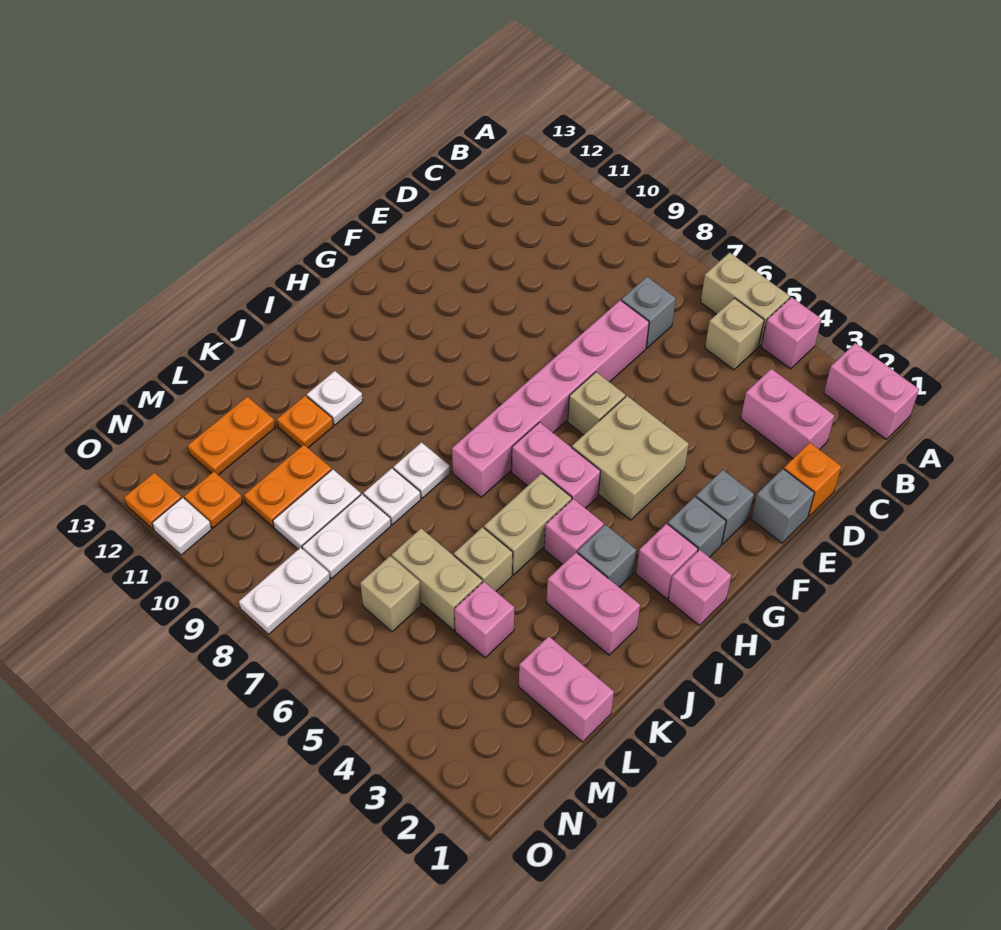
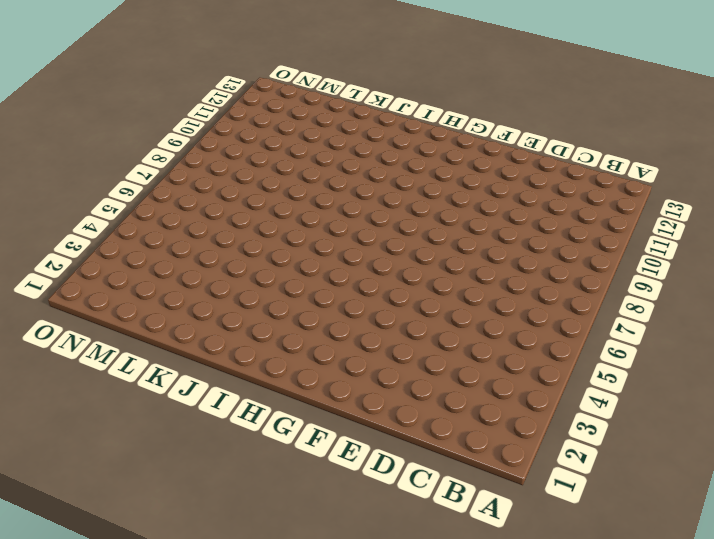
none -> pink 1x2 brick [824,343,919,439]
none -> pink 1x1 brick [761,297,821,369]
none -> tan 1x2 brick [701,253,790,346]
none -> tan 1x1 brick [705,298,764,370]

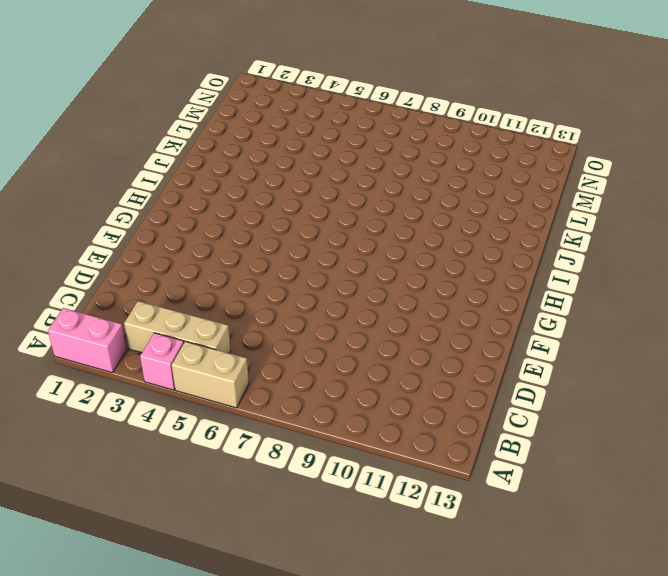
tan 1x3 brick [124,301,231,353] -> tan 1x1 brick [705,298,764,370]
none -> pink 1x2 brick [741,369,835,458]
none -> grey 1x1 brick [621,277,676,348]
none -> orange 1x1 brick [784,443,841,517]
none -> pink 1x6 brick [452,300,649,497]

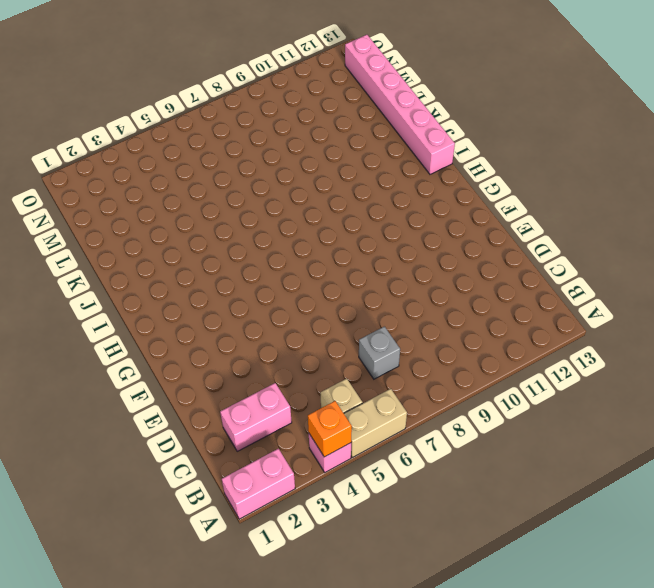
orange 1x1 brick [308,401,352,457] -> orange 1x1 brick moved to [784,443,841,517]
pink 1x6 brick [345,35,455,174] -> pink 1x6 brick moved to [452,300,649,497]
none -> grey 1x1 brick [751,469,814,543]
none -> grey 1x1 brick [696,470,754,544]
none -> tan 2x2 brick [572,396,689,520]
none -> tan 1x1 brick [568,372,625,435]

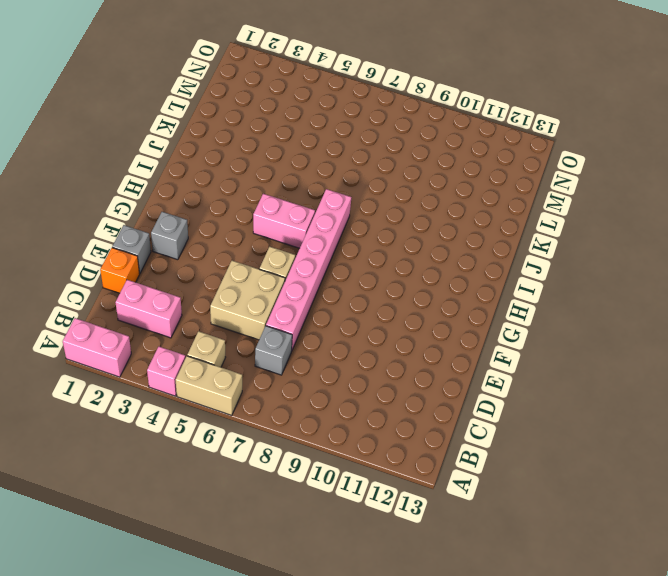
tan 2x2 brick [210,261,285,340] -> tan 2x2 brick moved to [572,396,689,520]
none -> grey 1x1 brick [668,497,726,557]
none -> pink 1x1 brick [668,550,731,626]
none -> pink 1x1 brick [636,523,698,599]
none -> grey 1x1 brick [577,525,636,587]

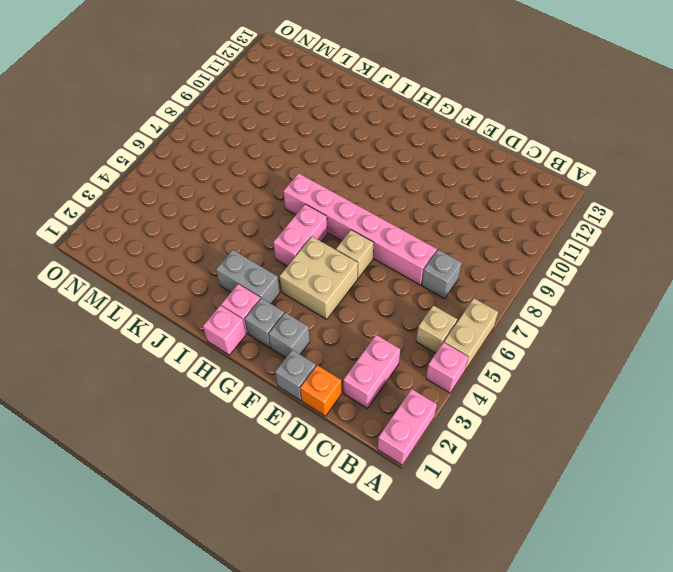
grey 1x2 brick [216,250,280,303] -> grey 1x1 brick [577,525,636,587]
none -> pink 1x1 brick [544,499,604,565]
none -> tan 1x2 brick [484,473,572,575]
none -> pink 1x2 brick [546,552,640,655]
none -> white 1x1 plate [393,442,450,498]

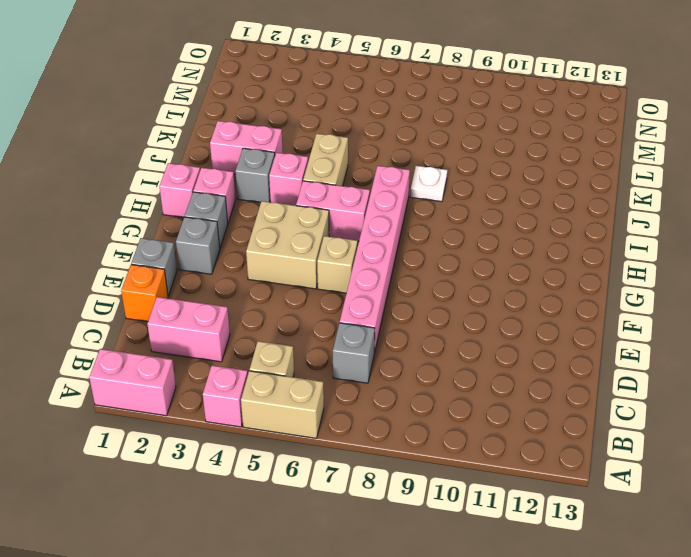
none -> white 1x1 plate [307,371,363,425]
none -> tan 1x1 brick [454,527,513,591]
none -> white 1x1 plate [364,468,421,525]
none -> orange 1x1 plate [277,396,333,448]

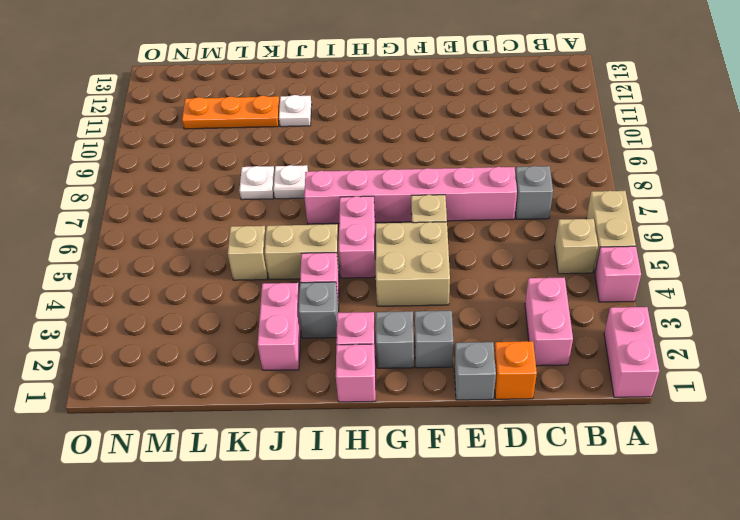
orange 1x3 plate [182,96,280,129] -> orange 1x1 plate [277,396,333,448]
none -> pink 1x2 brick [519,636,614,742]
none -> pink 1x1 brick [455,582,514,658]
none -> tan 1x2 brick [392,528,482,630]
none -> white 1x2 plate [302,494,391,578]

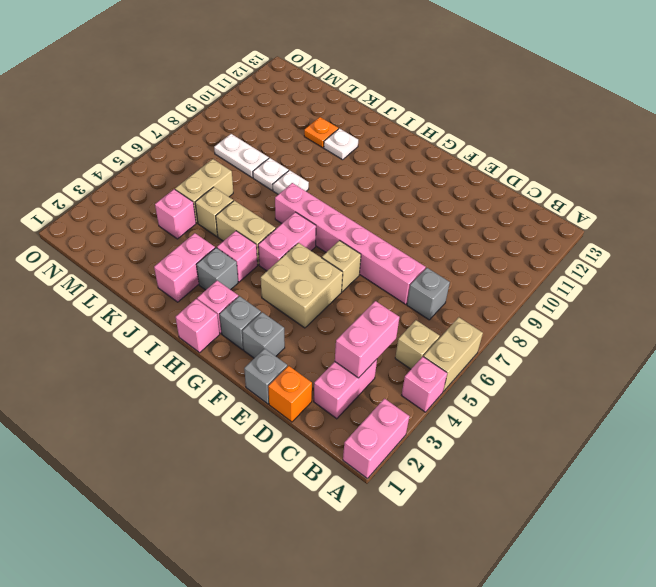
pink 1x2 brick [335,301,399,378] -> pink 1x2 brick moved to [519,636,614,742]
none -> white 1x2 plate [273,469,361,549]
none -> orange 1x2 plate [244,445,331,527]
none -> orange 1x2 plate [187,397,275,475]
none -> tan 1x1 brick [360,556,421,632]

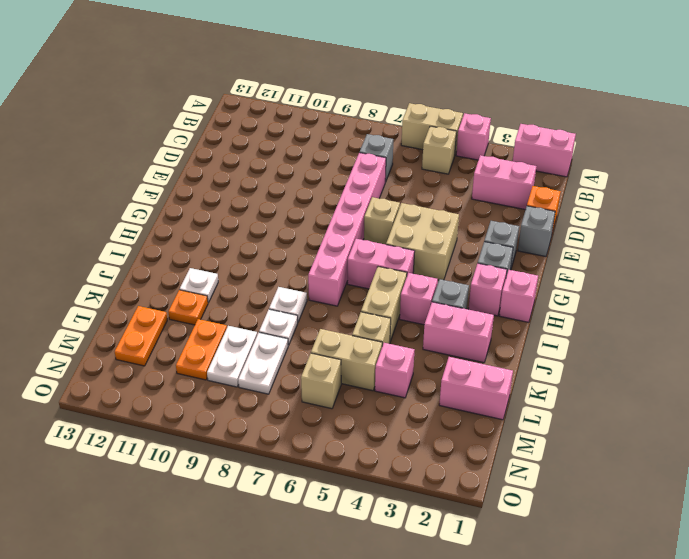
none -> white 1x2 plate [239,548,330,634]
none -> orange 1x1 plate [184,472,243,528]
none -> white 1x1 plate [152,498,211,555]
none -> orange 1x1 plate [124,473,181,529]

